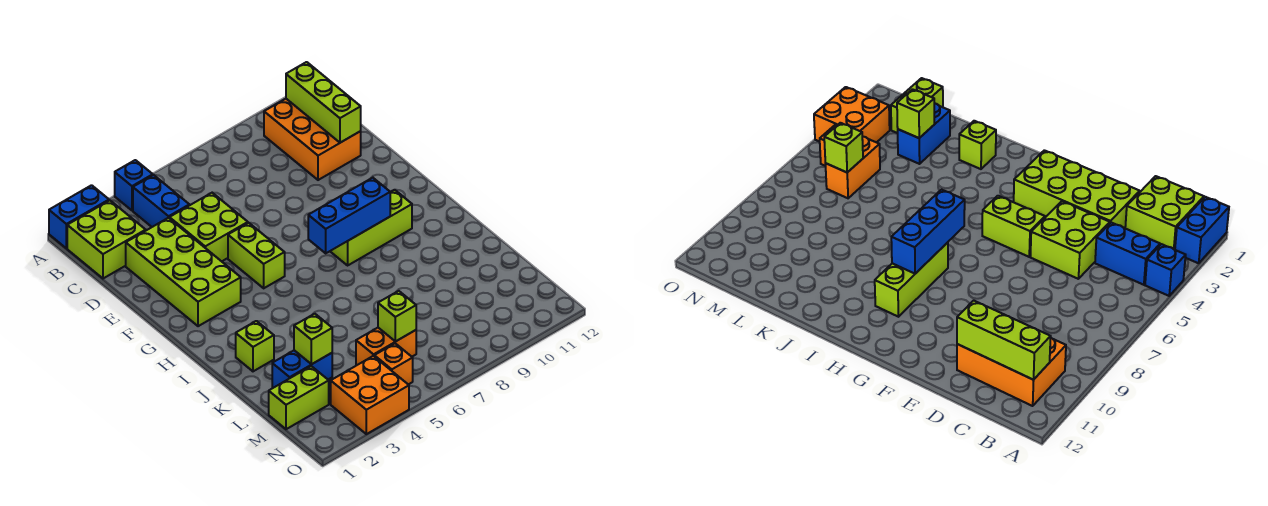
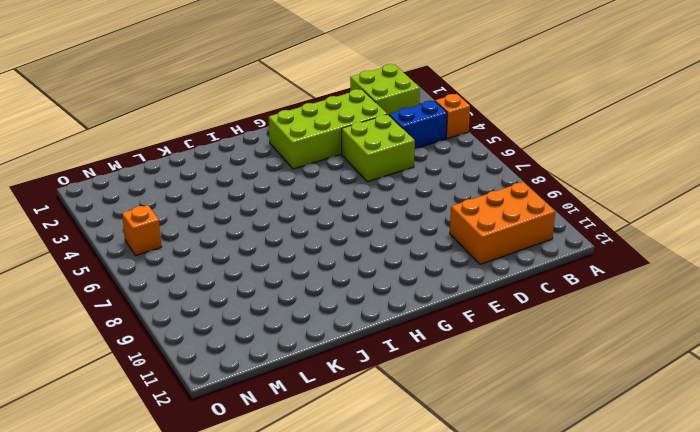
orange 1x1 brick [435,94,470,139] -> blue 1x1 brick [115,160,153,210]
none -> blue 1x2 brick [49,185,109,248]
none -> lime 1x2 brick [228,223,285,288]
none -> lime 1x3 brick [330,190,412,265]

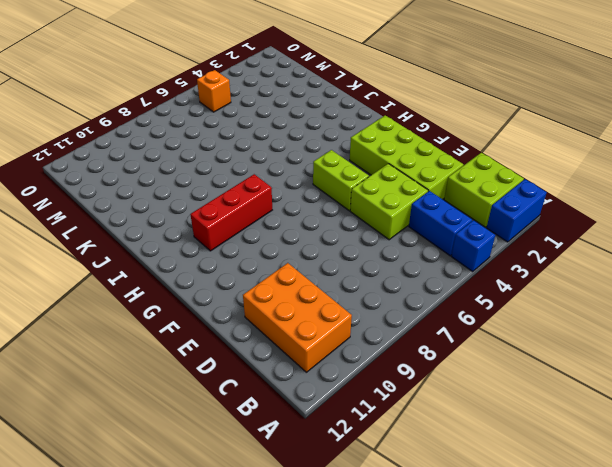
red 1x3 brick [190,174,272,251] -> lime 1x3 brick [330,190,412,265]
none -> lime 1x1 brick [236,321,274,371]
none -> blue 1x2 brick [272,350,332,388]
none -> lime 1x2 brick [269,366,329,429]

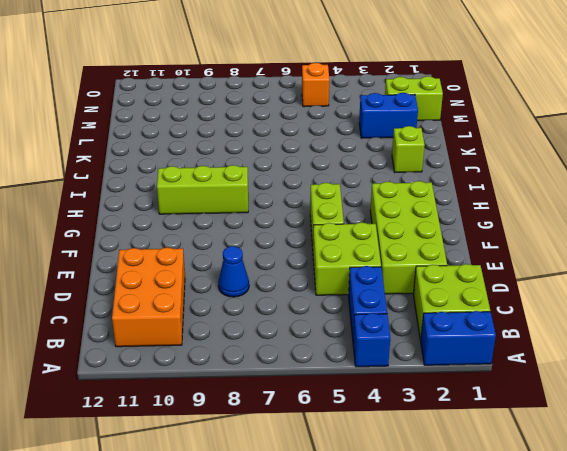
blue 1x1 cone [218,246,249,297] -> none
none -> orange 1x2 brick [356,328,416,365]
none -> orange 2x2 brick [331,356,409,434]
none -> lime 1x3 brick [286,62,361,143]

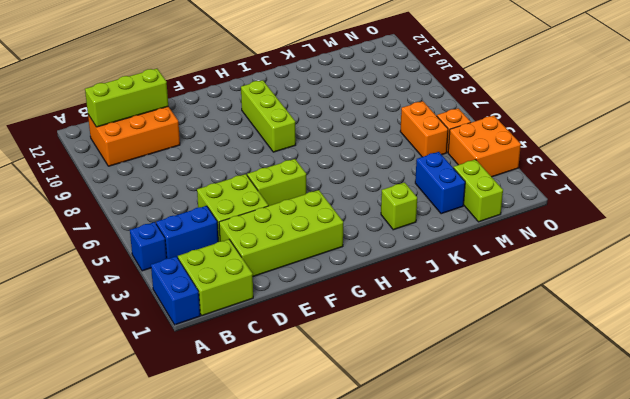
none -> blue 1x3 brick [308,178,390,253]
none -> lime 1x1 brick [294,314,332,364]
none -> lime 1x1 brick [378,291,416,342]

